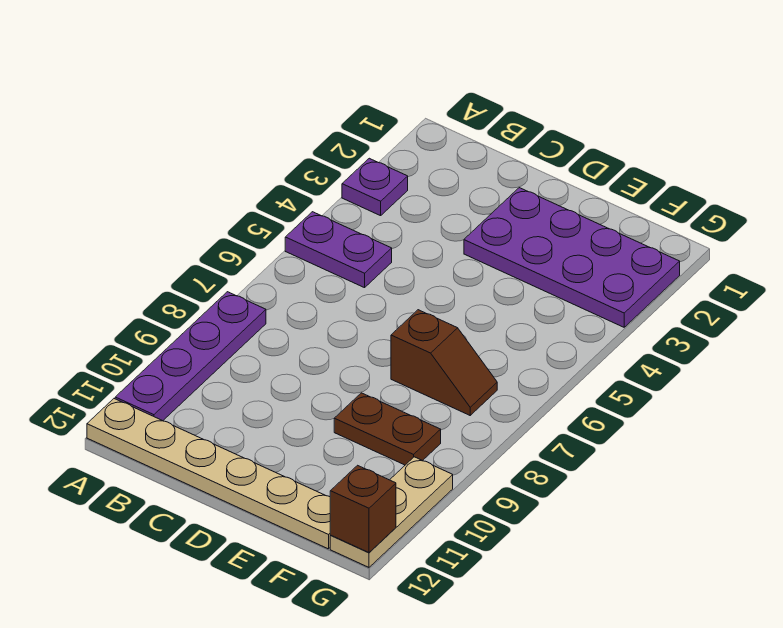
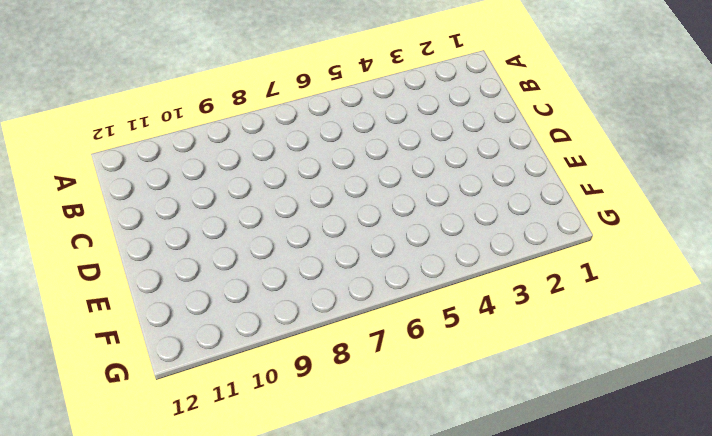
none -> purple 1x1 plate [342,158,408,216]
none -> purple 1x2 plate [285,212,392,288]

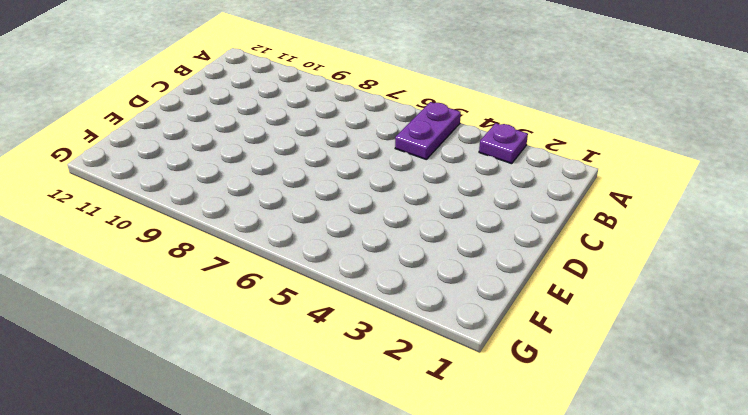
none -> purple 1x4 plate [115,292,266,421]
none -> tan 1x6 plate [87,399,331,549]

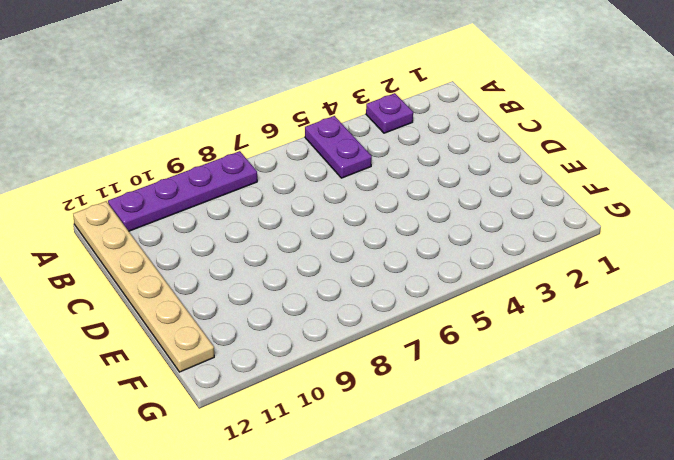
none -> purple 2x4 plate [464,188,680,327]
none -> brown 1x2 slope [391,310,497,415]

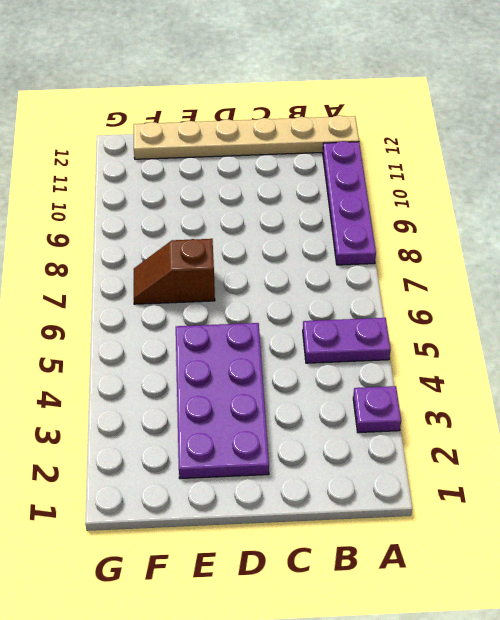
purple 2x4 plate [176,323,269,479] -> purple 2x4 plate turned to [464,188,680,327]
none -> brown 1x2 plate [334,393,441,465]
none -> tan 1x3 plate [330,457,453,567]

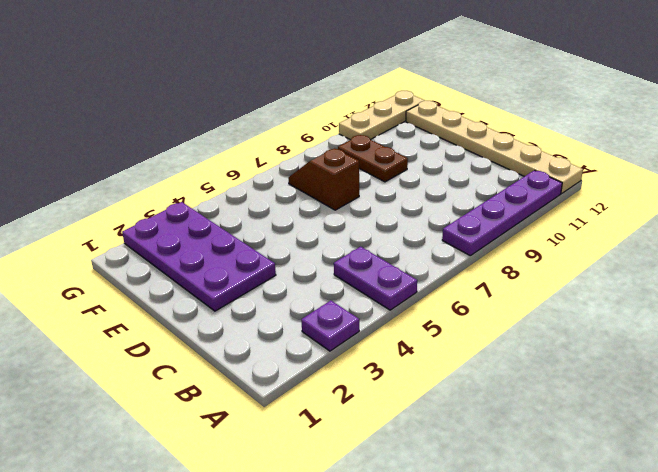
none -> brown 1x1 brick [330,465,396,552]

